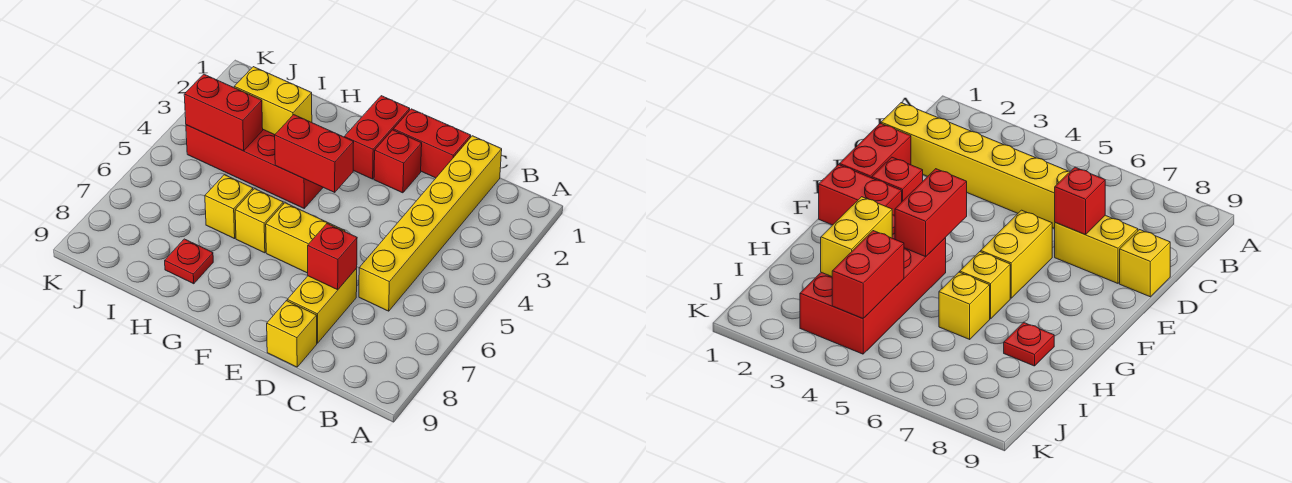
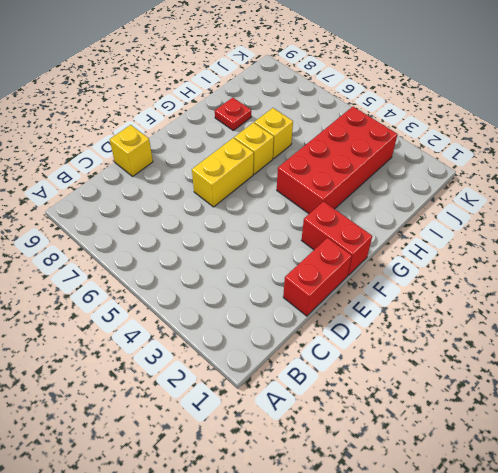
none -> yellow 1x6 brick [359,136,502,311]
none -> yellow 1x2 brick [287,268,357,343]
none -> red 1x1 brick [374,130,422,193]

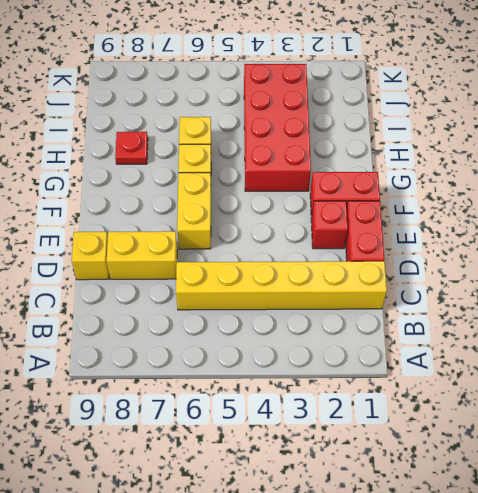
none -> red 1x1 brick [308,224,357,290]
none -> red 1x2 brick [275,115,354,192]
none -> yellow 1x2 brick [234,67,312,135]

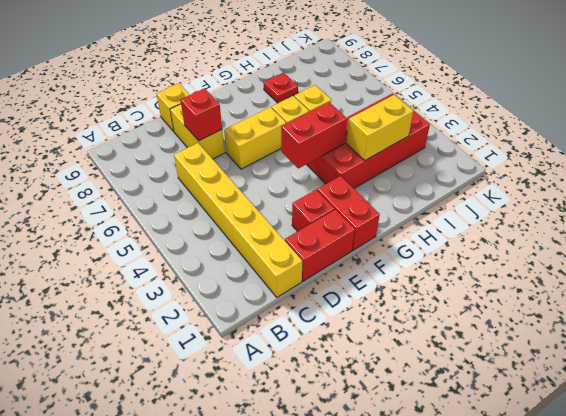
none -> red 1x2 brick [184,74,263,151]

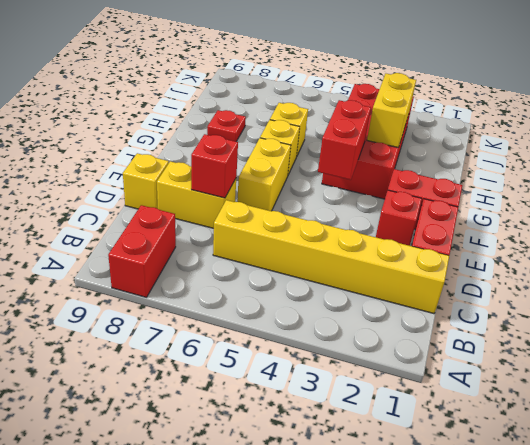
red 1x2 brick [108,205,176,297] -> red 1x2 brick moved to [184,74,263,151]

